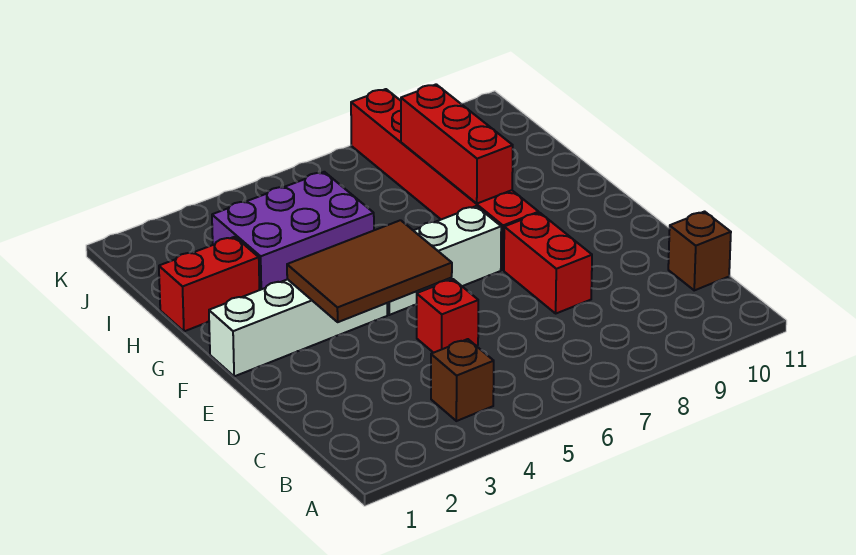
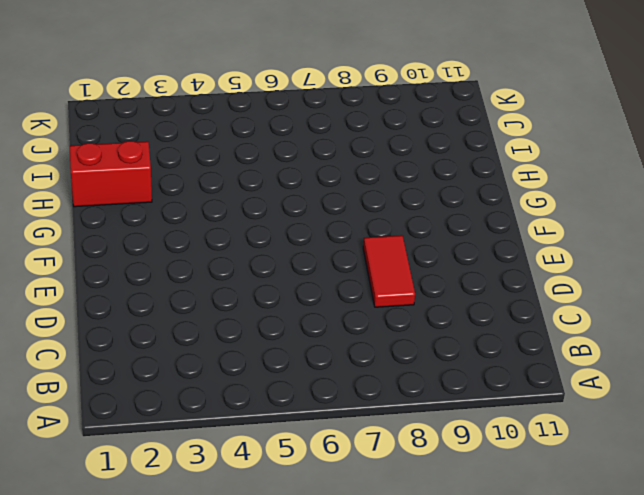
red 1x2 tile [363,235,415,307] -> red 1x2 brick [504,213,592,313]
none -> brown 1x1 brick [431,339,494,421]
none -> brown 1x1 brick [668,212,731,290]

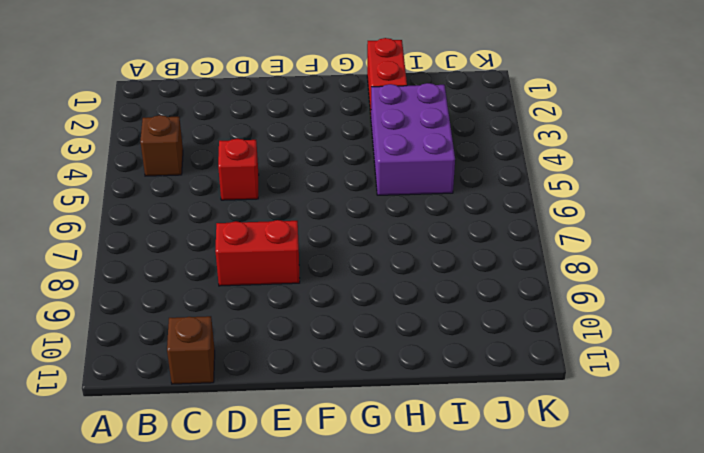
none -> white 1x4 brick [209,279,387,376]
none -> white 1x3 brick [387,206,501,315]

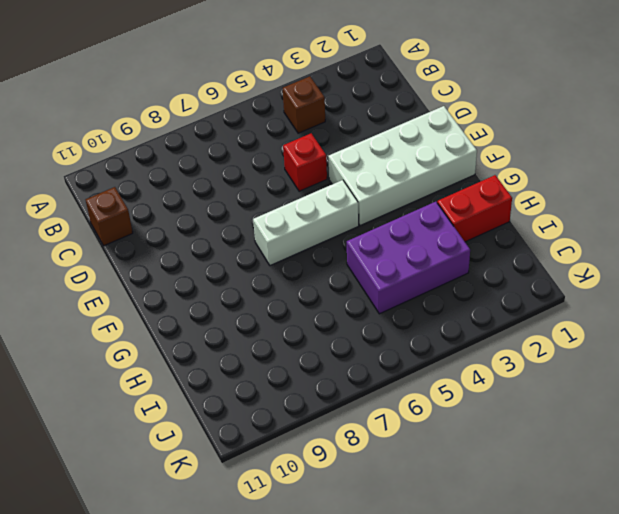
white 2x4 brick [328,106,477,226] -> white 1x4 brick [209,279,387,376]
none -> red 1x2 brick [504,213,592,313]
none -> red 1x6 brick [351,89,539,270]

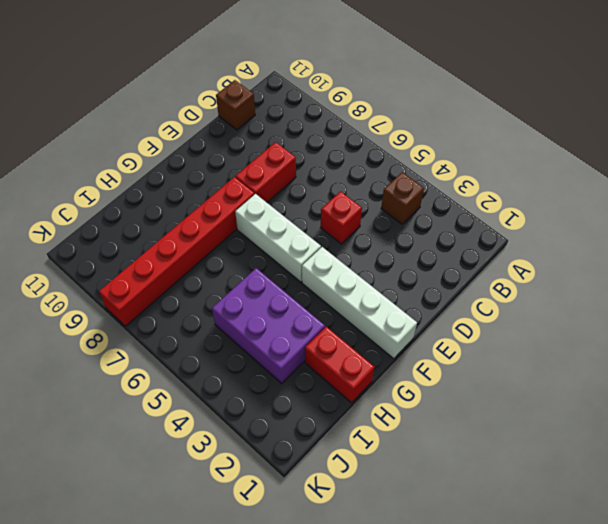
none -> brown 2x3 tile [287,220,452,322]
none -> red 1x3 brick [401,84,513,204]

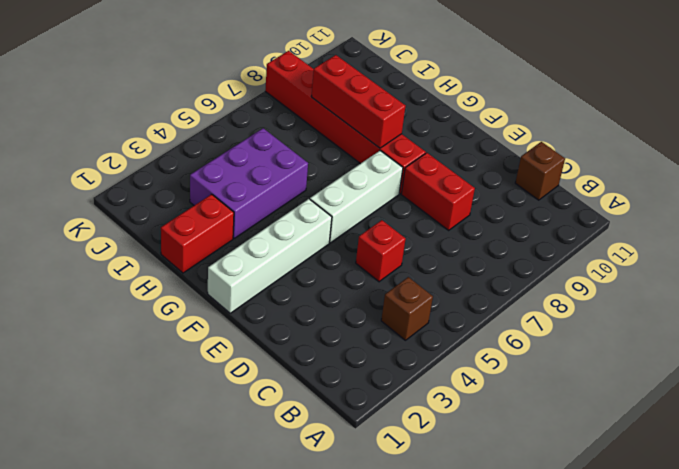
none -> brown 2x3 tile [287,220,452,322]

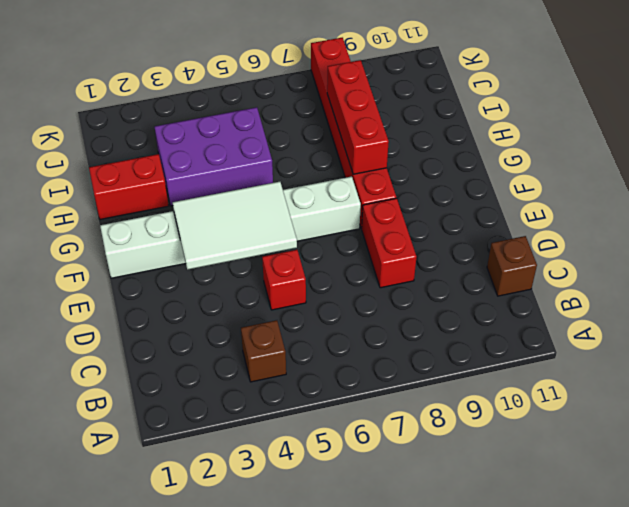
white 2x3 tile [173,182,297,270] -> brown 2x3 tile [287,220,452,322]

